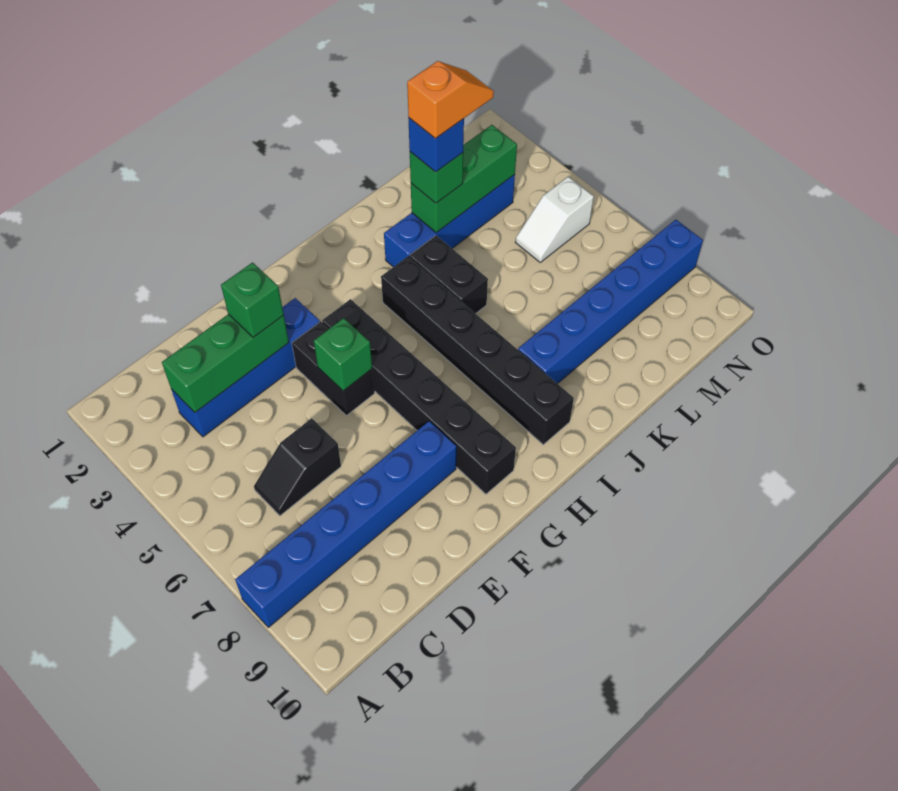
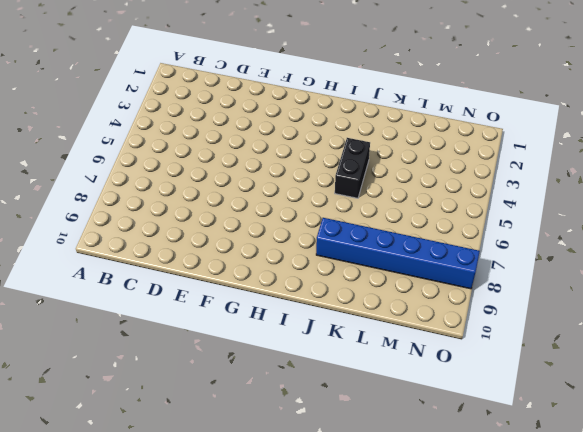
none -> blue 1x6 brick [235,421,456,627]
none -> blue 1x4 brick [171,298,320,437]
none -> black 1x2 slope [254,418,341,516]

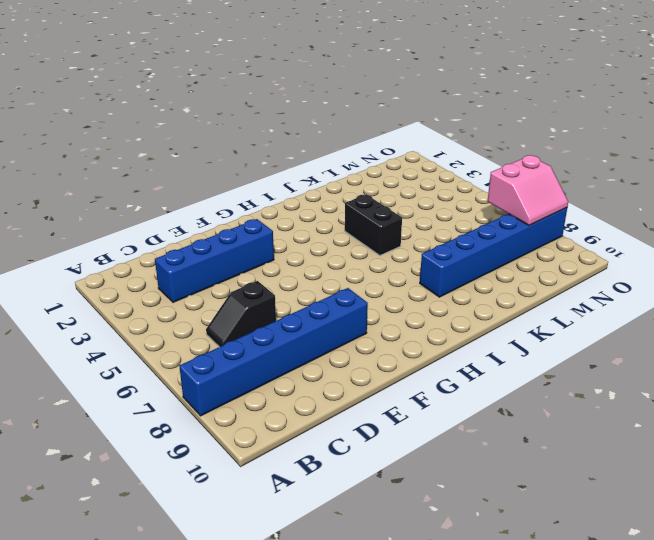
pink 2x2 slope [488,155,568,225] -> none
none -> black 1x2 brick [292,321,375,416]
none -> black 1x6 brick [322,299,516,494]
none -> black 1x6 brick [381,256,574,445]

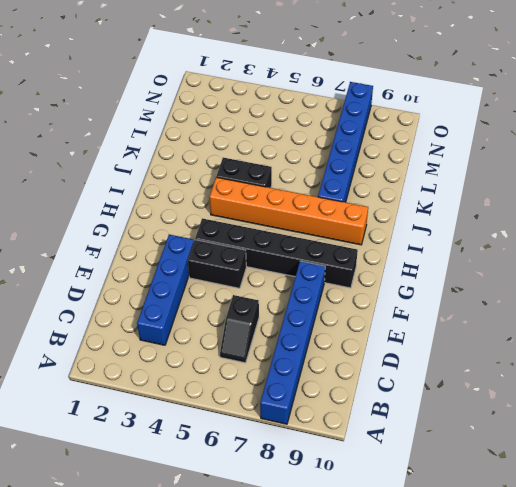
orange 1x6 brick [210,177,368,245] -> black 1x6 brick [381,256,574,445]
none -> blue 1x4 brick [384,174,515,267]
none -> white 1x2 slope [515,177,594,262]
none -> green 1x3 brick [162,314,289,412]

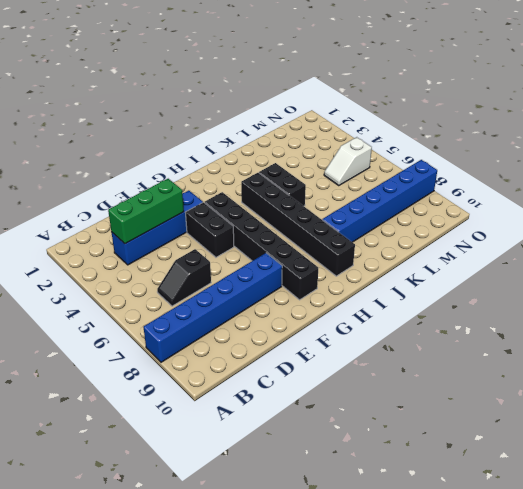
none -> blue 1x4 brick [384,174,515,267]
none -> green 1x1 brick [314,318,372,391]
none -> green 1x3 brick [411,125,517,233]

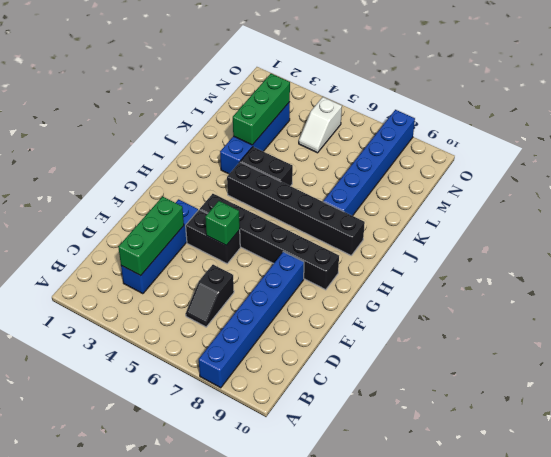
none -> green 1x1 brick [221,263,284,337]
none -> green 1x1 brick [410,152,463,203]
none -> blue 1x1 brick [409,118,464,172]

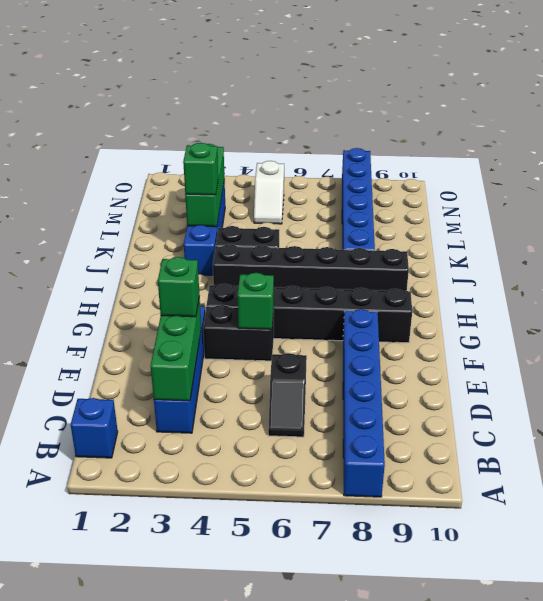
blue 1x1 brick [71,398,118,458] -> blue 1x1 brick moved to [409,118,464,172]
none -> orange 1x2 slope [407,61,494,139]

